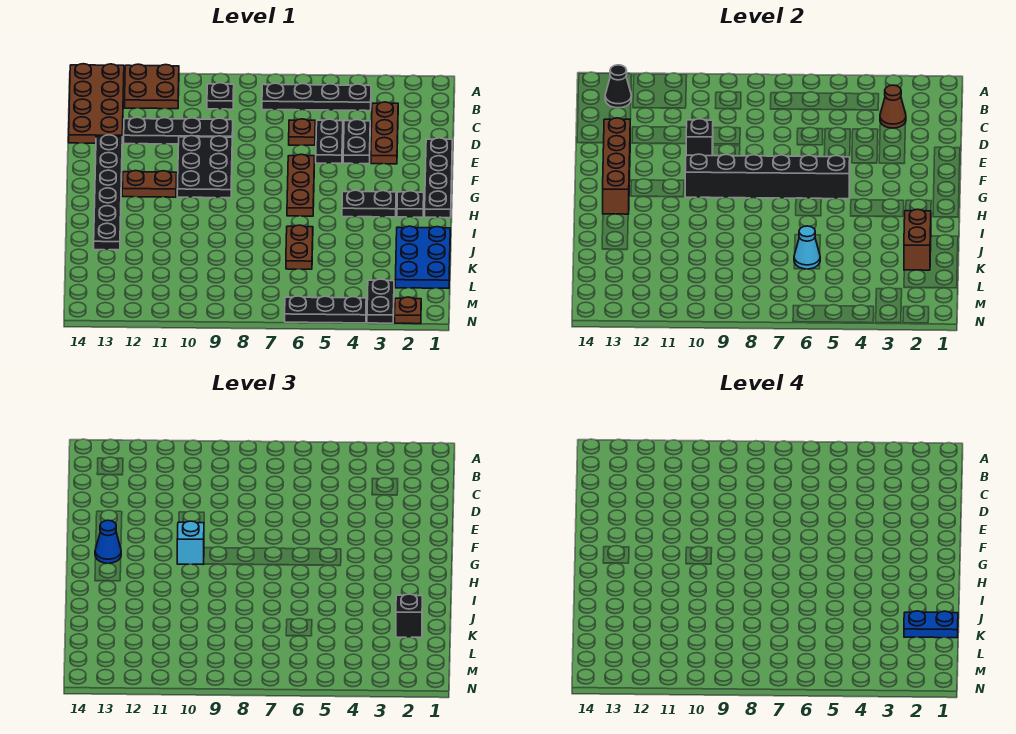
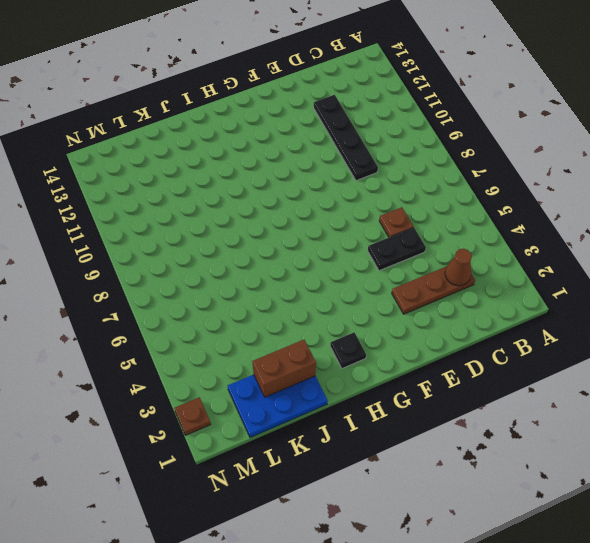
none -> brown 2x2 plate [125,64,179,109]
none -> brown 2x4 plate [69,64,124,143]
none -> black 1x4 plate [262,83,371,111]
none -> black 1x1 plate [207,83,234,109]

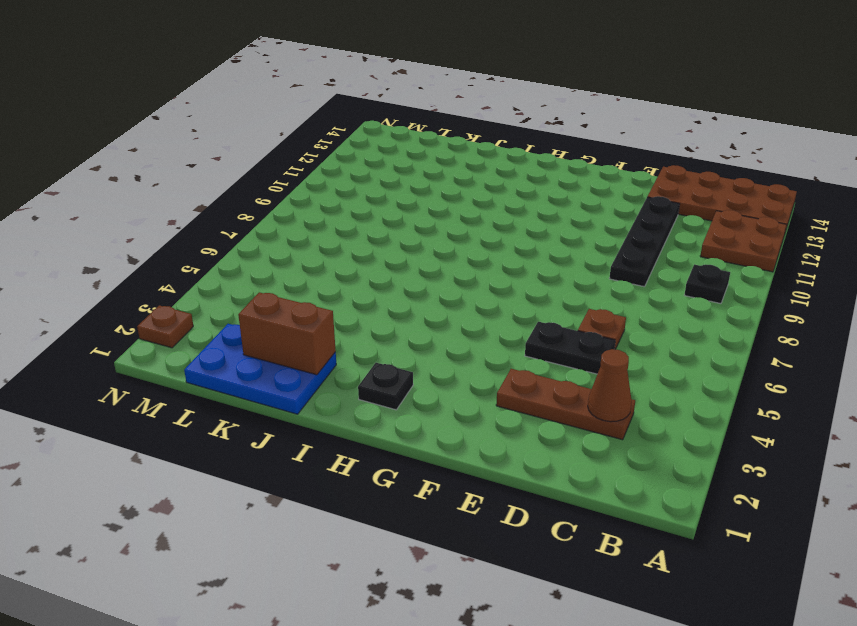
none -> black 1x4 plate [262,83,371,111]
none -> black 1x2 plate [343,120,370,164]
none -> black 1x4 plate [425,138,452,218]
none -> black 2x3 plate [177,136,232,198]

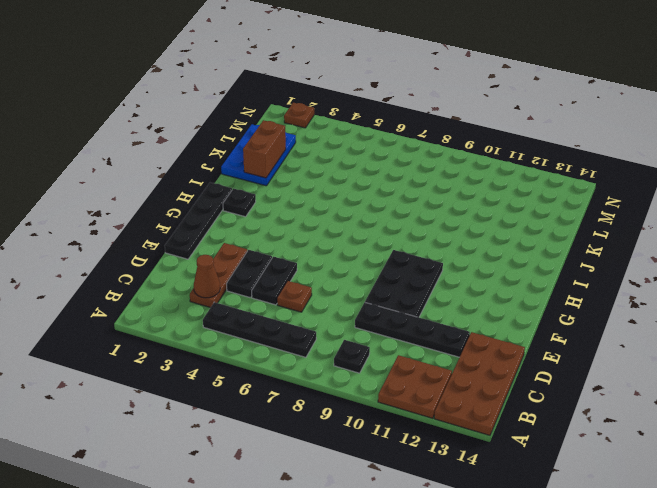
none -> black 1x6 plate [94,135,122,250]
none -> brown 1x3 plate [287,154,314,216]
none -> brown 1x2 plate [122,171,177,197]
none -> black 1x2 plate [342,190,396,217]

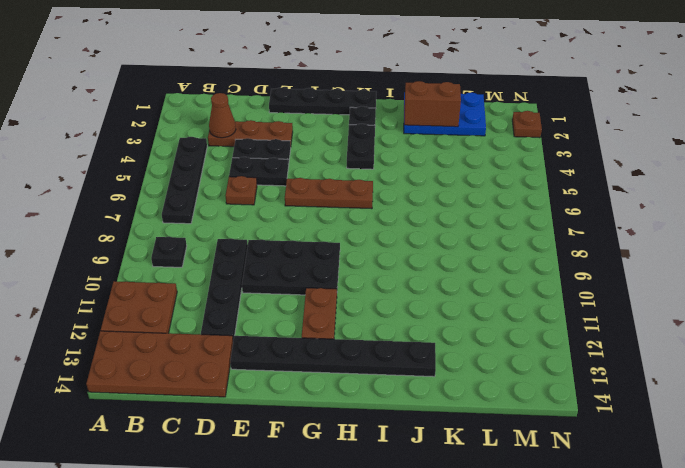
none -> brown 1x2 plate [286,225,313,269]
none -> black 1x2 plate [367,279,394,323]
none -> black 1x3 plate [285,296,366,323]
none -> black 1x1 cone [605,65,631,108]

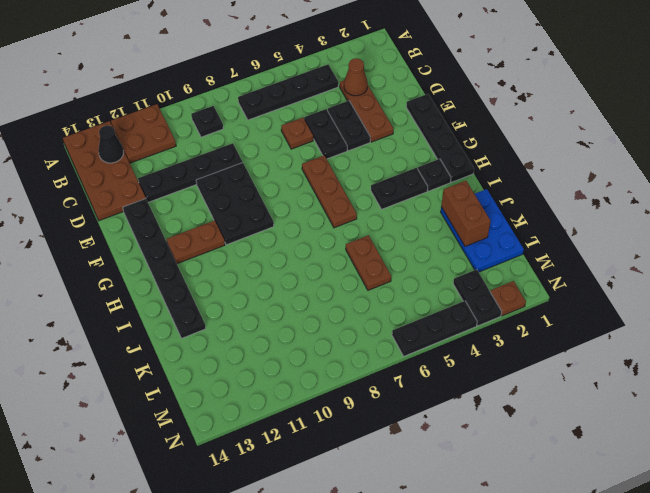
none -> black 1x1 brick [686,119,713,156]
none -> brown 1x4 brick [603,118,630,214]
none -> black 1x6 brick [685,154,850,199]
none -> cyan 1x1 cone [794,226,820,269]

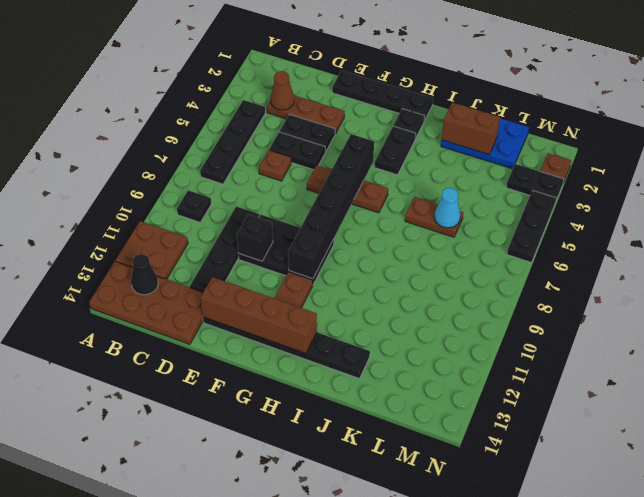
none -> cyan 1x1 brick [177,521,204,565]
none -> blue 1x1 cone [95,520,121,563]
none -> black 1x1 brick [396,594,422,637]
none -> blue 1x2 plate [904,611,958,638]

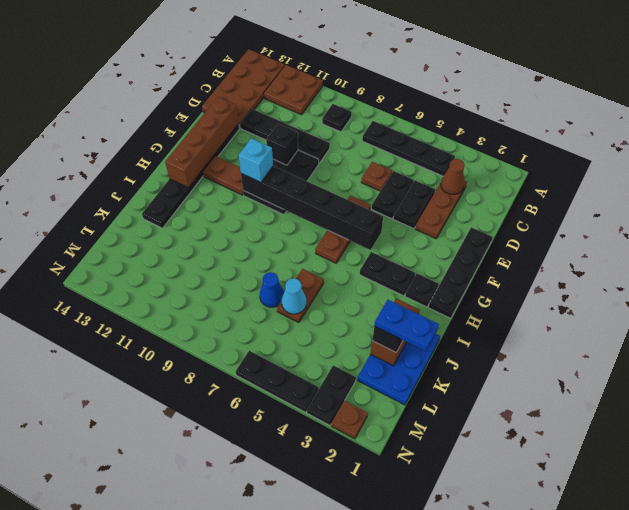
blue 1x1 cone [260,272,284,307] -> blue 1x1 cone moved to [95,520,121,563]
none -> black 1x1 cone [605,65,631,108]

